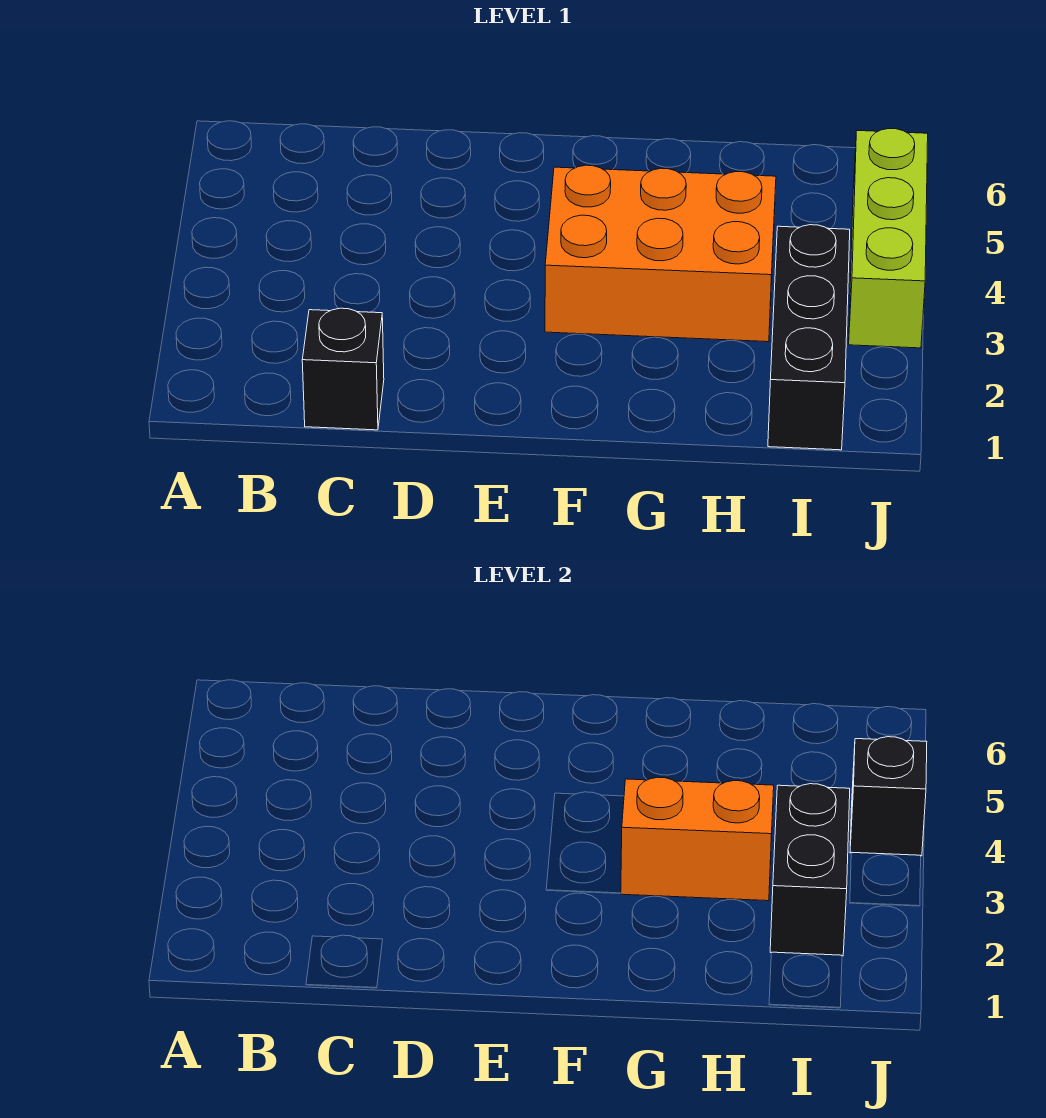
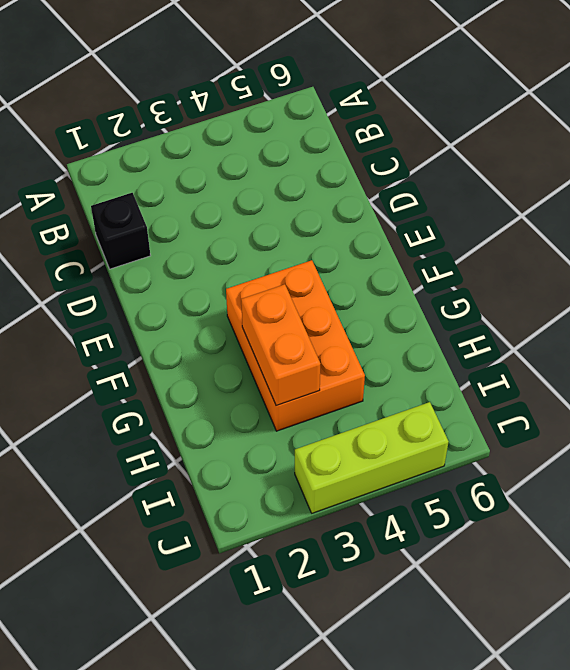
none -> black 1x3 brick [768,225,850,450]
none -> black 1x2 brick [770,784,850,956]

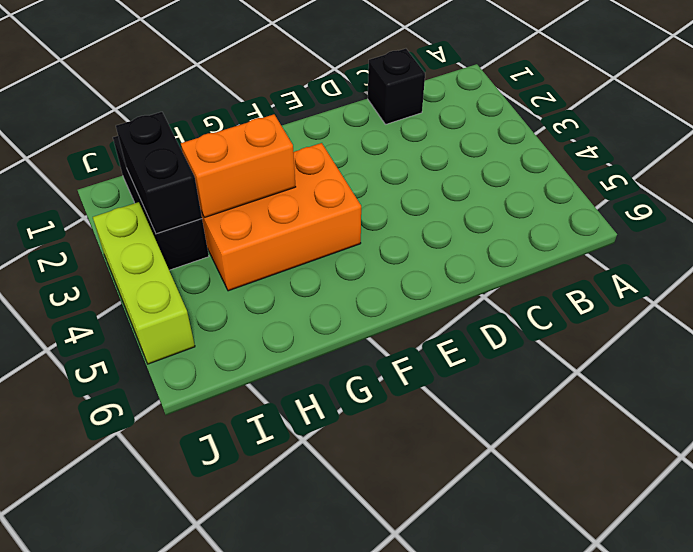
none -> black 1x1 brick [850,737,927,856]

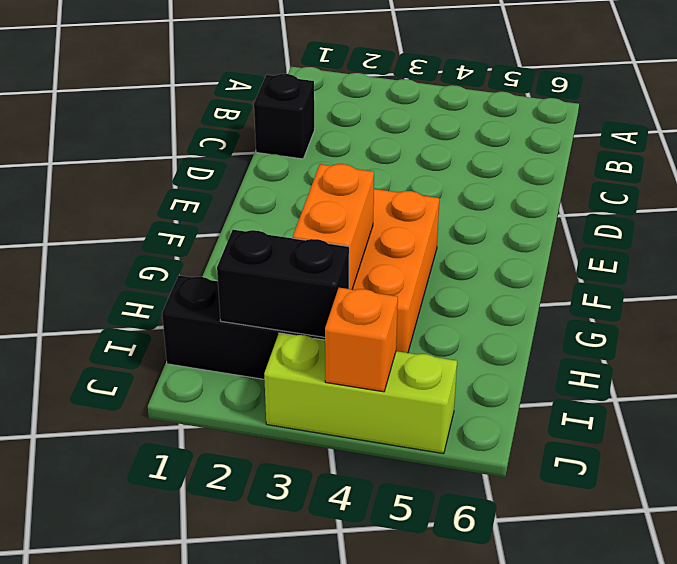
orange 1x1 brick [325,288,398,392] -> black 1x1 brick [850,737,927,856]

